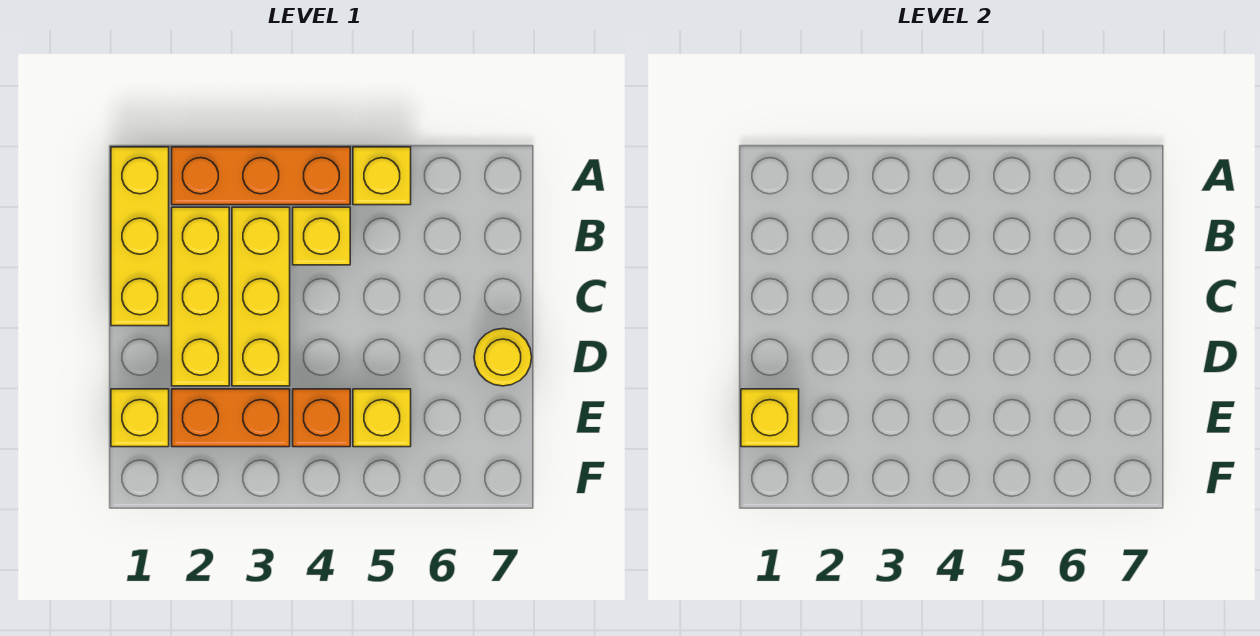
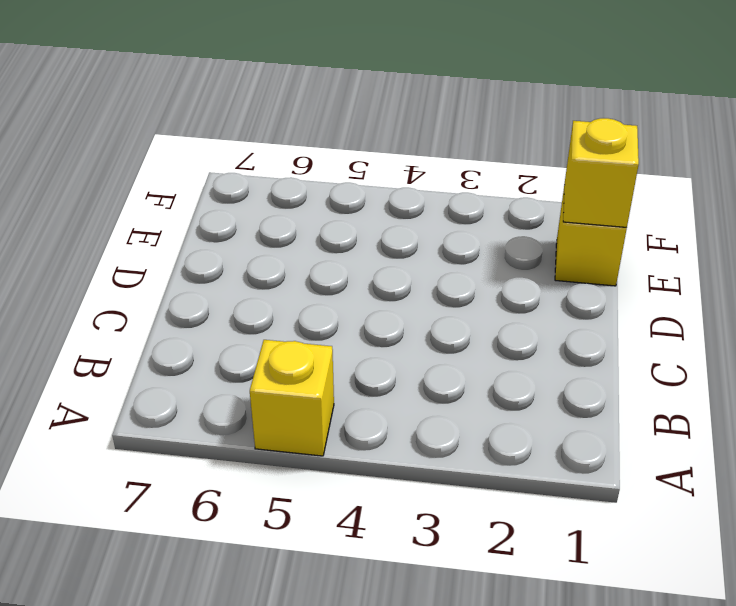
none -> yellow 1x3 brick [111,147,169,326]
none -> orange 1x3 brick [172,147,350,205]
none -> yellow 1x3 brick [172,207,229,386]

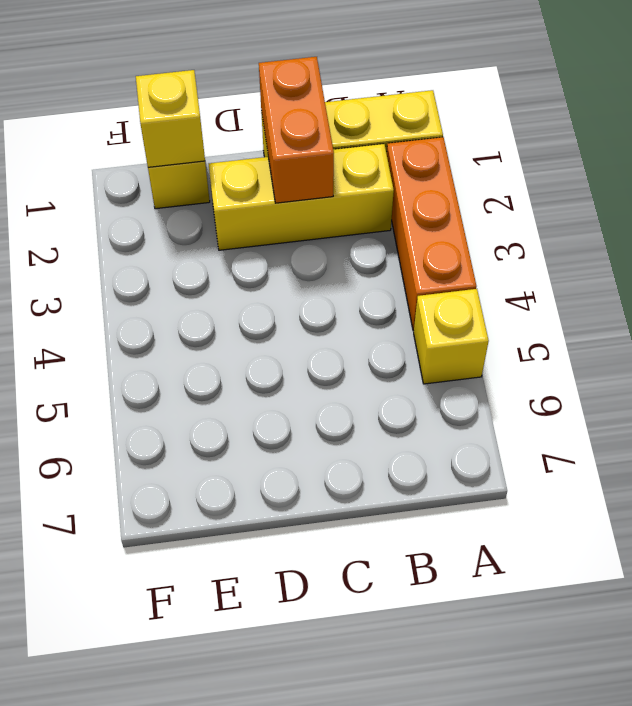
orange 1x2 brick [259,57,334,203] -> orange 1x2 brick moved to [172,389,290,447]
none -> yellow 1x3 brick [232,207,290,386]
none -> yellow 1x1 brick [293,207,350,265]
none -> yellow 1x1 round brick [474,329,532,386]

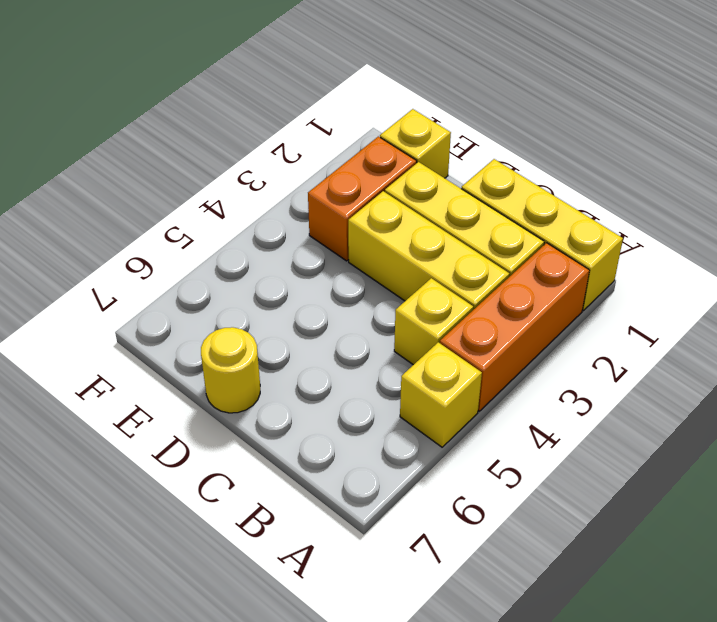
none -> orange 1x1 brick [293,389,350,447]
none -> yellow 1x1 brick [353,389,411,447]
none -> yellow 1x1 brick [741,389,799,447]

